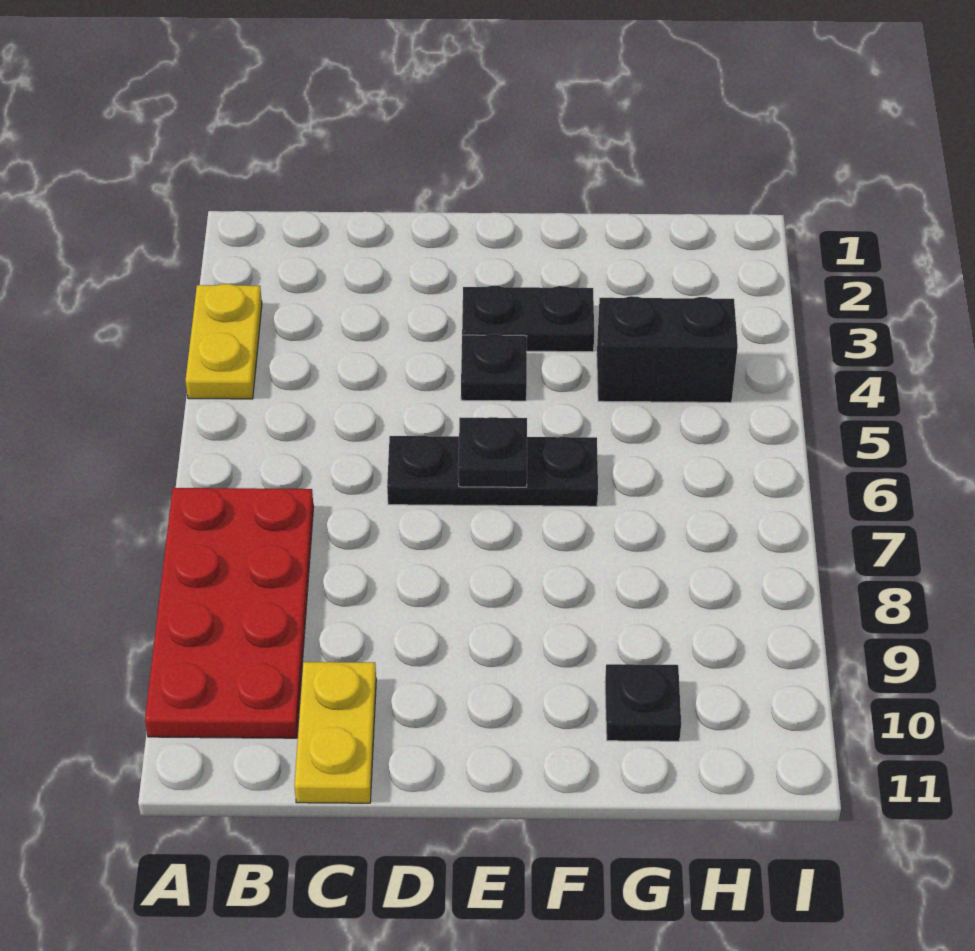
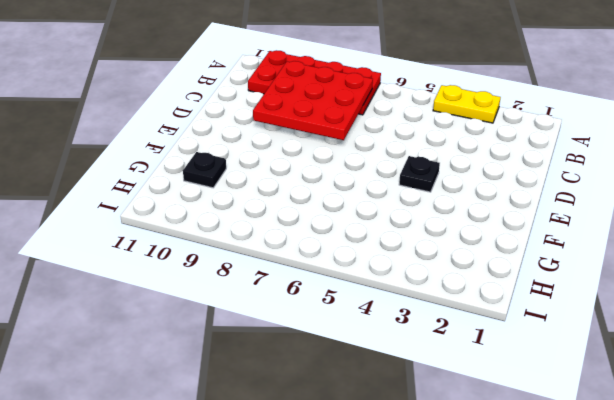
red 3x3 plate [253,61,373,140] -> none
none -> yellow 1x2 plate [294,662,376,803]
none -> black 1x3 plate [387,436,598,506]

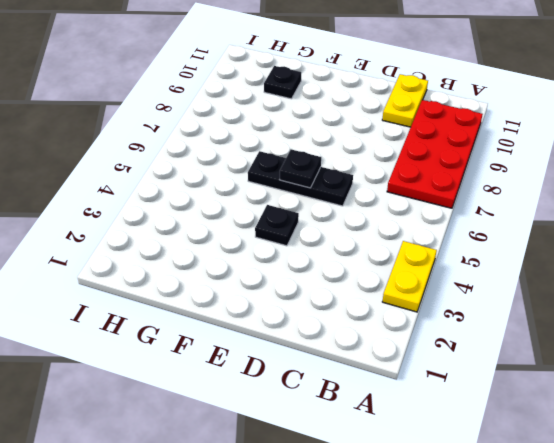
none -> black 1x2 plate [462,286,594,352]
none -> black 1x2 brick [597,296,738,402]

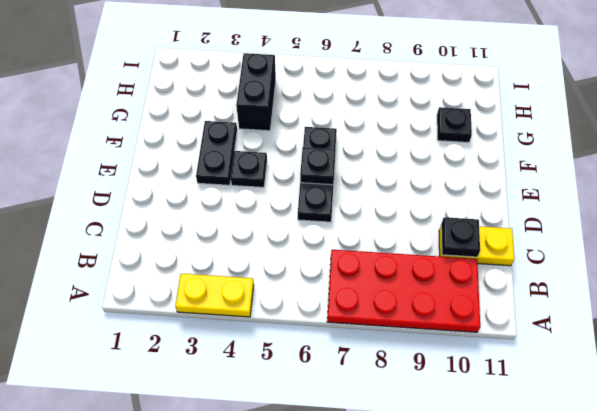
black 1x1 plate [441,217,480,257] -> none

